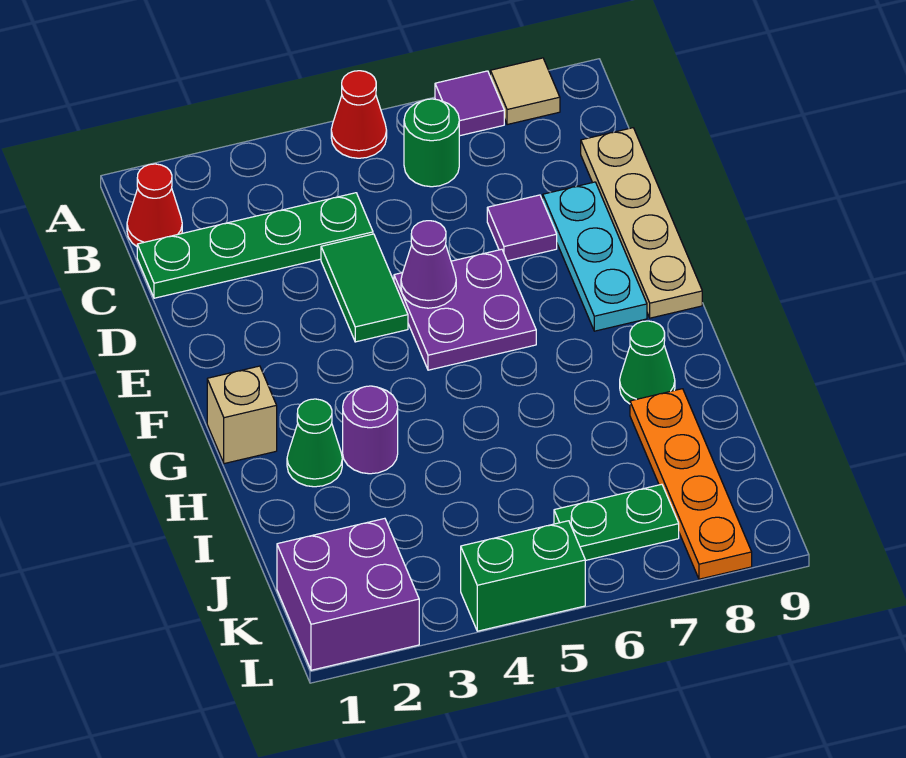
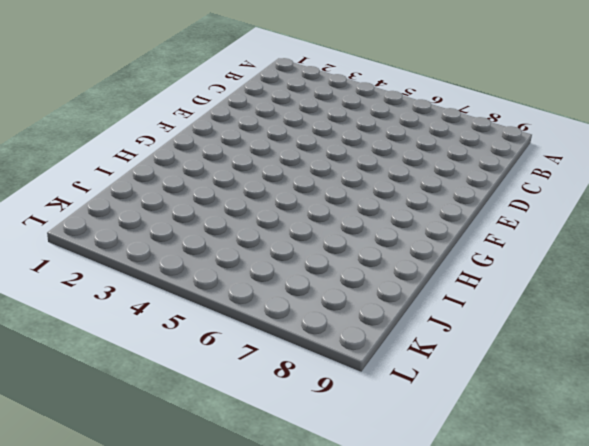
none -> red 1x1 cone [331,71,387,158]
none -> purple 1x1 tile [435,71,504,136]
none -> tan 1x1 tile [490,58,560,125]

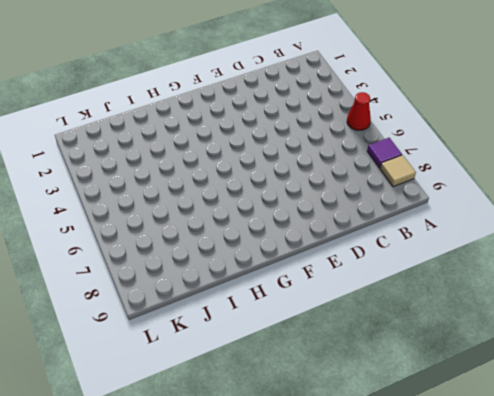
none -> red 1x1 cone [127,164,182,246]
none -> green 1x1 round brick [404,99,459,187]
none -> green 1x4 plate [137,193,373,298]

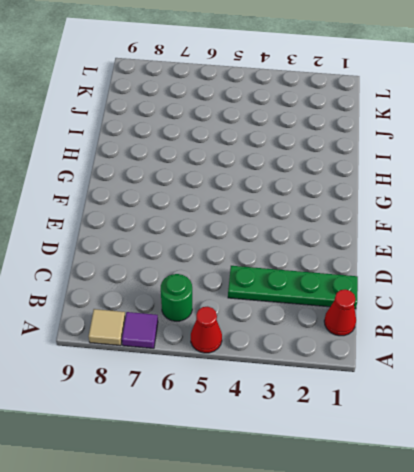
none -> tan 1x4 plate [581,128,702,318]
none -> green 1x2 tile [321,234,408,342]
none -> purple 1x1 tile [487,195,557,261]

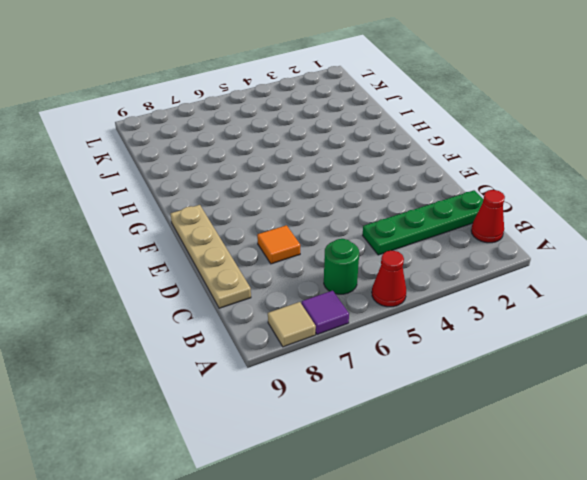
orange 1x1 tile [257,225,300,264] -> purple 1x1 tile [487,195,557,261]
none -> green 1x2 tile [321,234,408,342]
none -> cyan 1x3 plate [543,182,647,331]
none -> purple 2x2 plate [394,249,536,370]

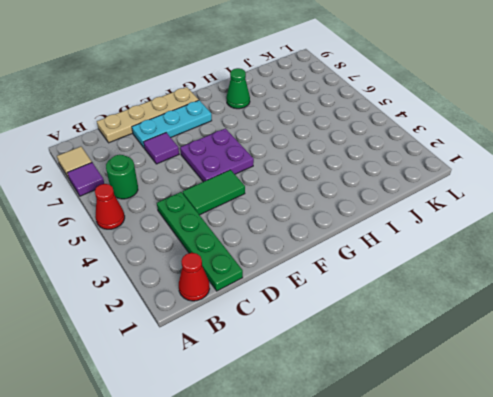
none -> tan 1x1 brick [207,366,277,464]
none -> green 1x1 cone [287,399,342,487]
none -> purple 1x1 round brick [343,386,398,474]

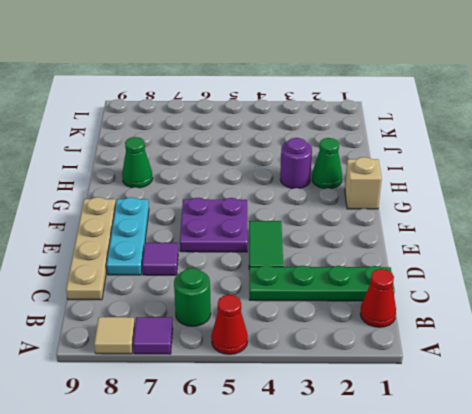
none -> orange 1x4 plate [630,389,752,579]
none -> purple 2x2 brick [277,518,419,670]
none -> green 1x2 plate [554,484,679,561]

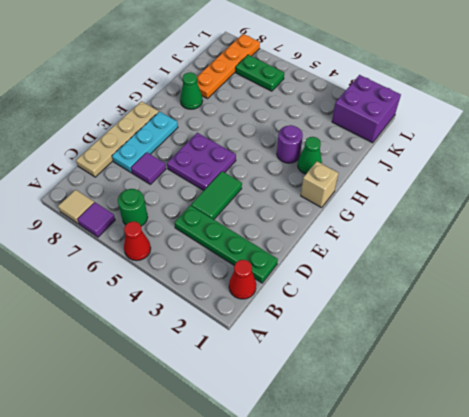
none -> green 1x2 brick [461,521,585,631]
none -> purple 1x1 cone [401,221,456,308]

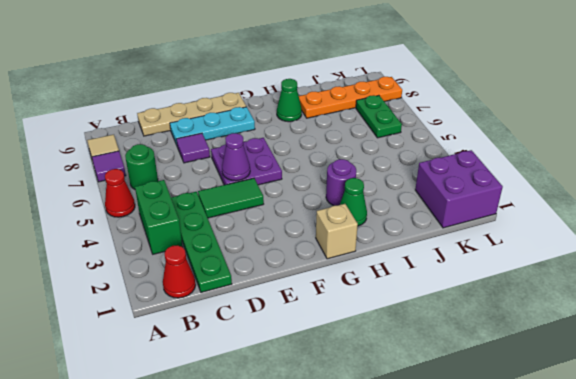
green 1x2 brick [135,180,183,254] -> green 1x2 brick moved to [461,521,585,631]

